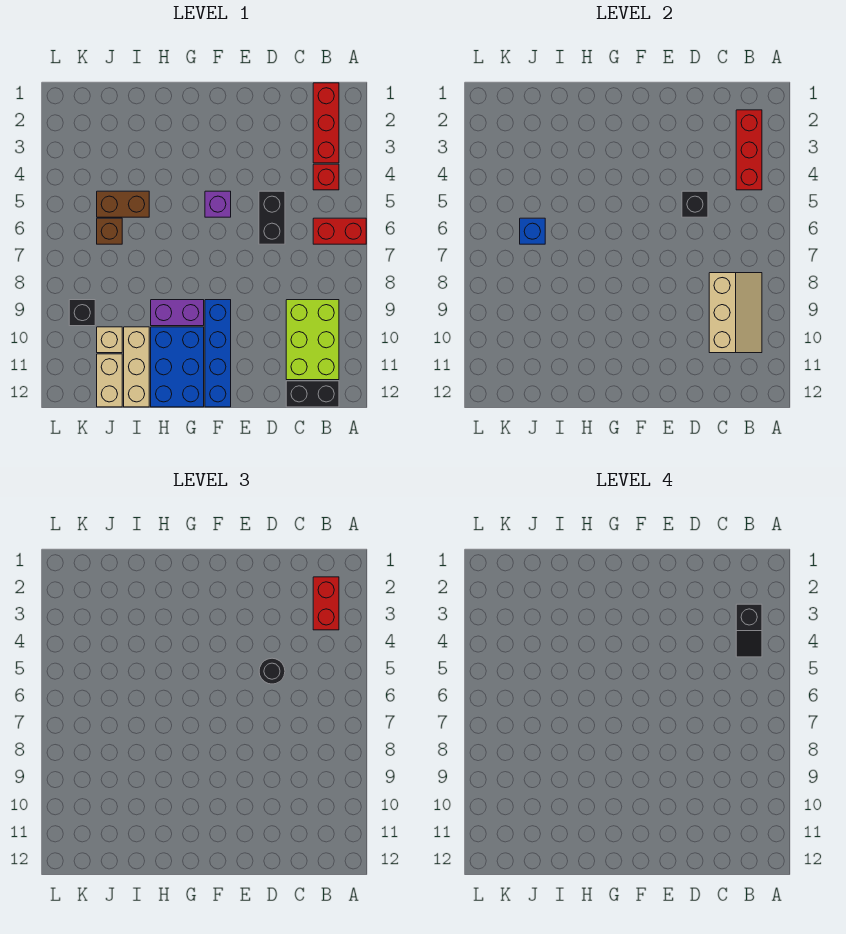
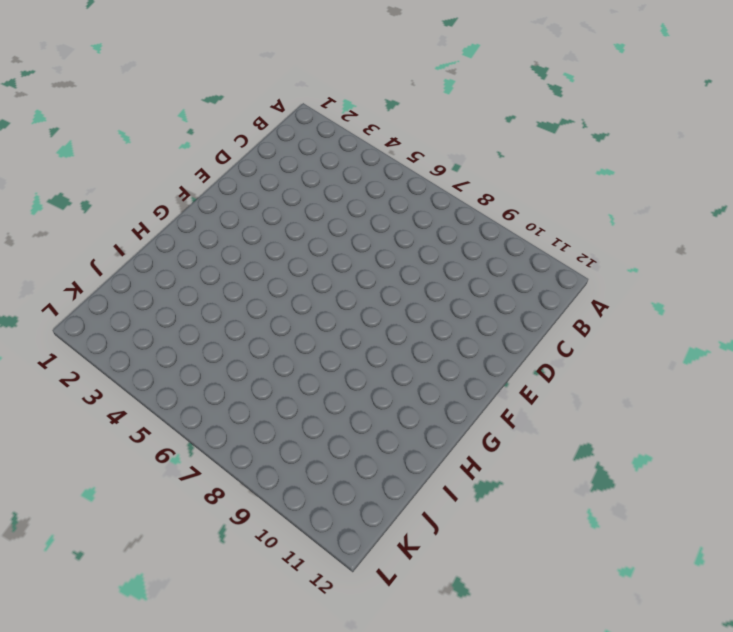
none -> red 1x2 brick [313,218,366,244]
none -> red 1x3 brick [313,83,339,163]
none -> red 1x1 brick [313,164,339,190]

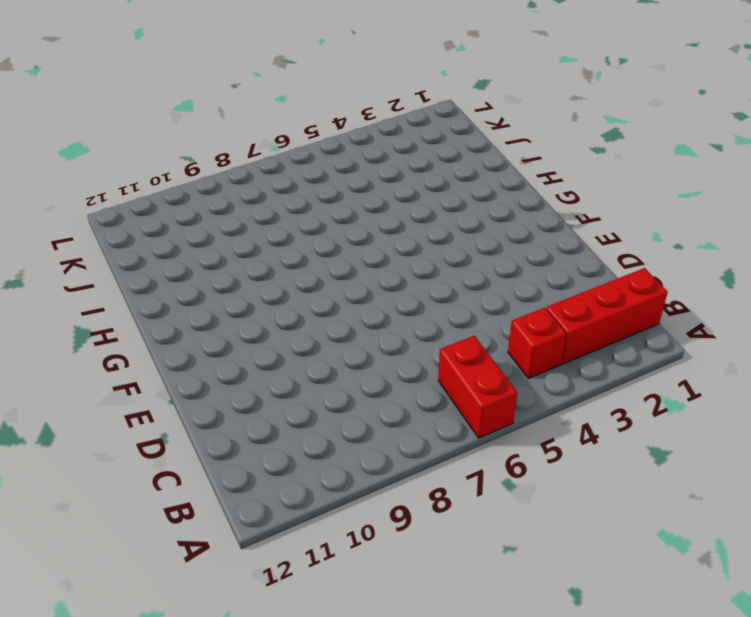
none -> lime 2x3 brick [286,300,339,380]
none -> black 1x2 brick [286,381,339,407]
none -> black 1x2 brick [259,191,285,244]

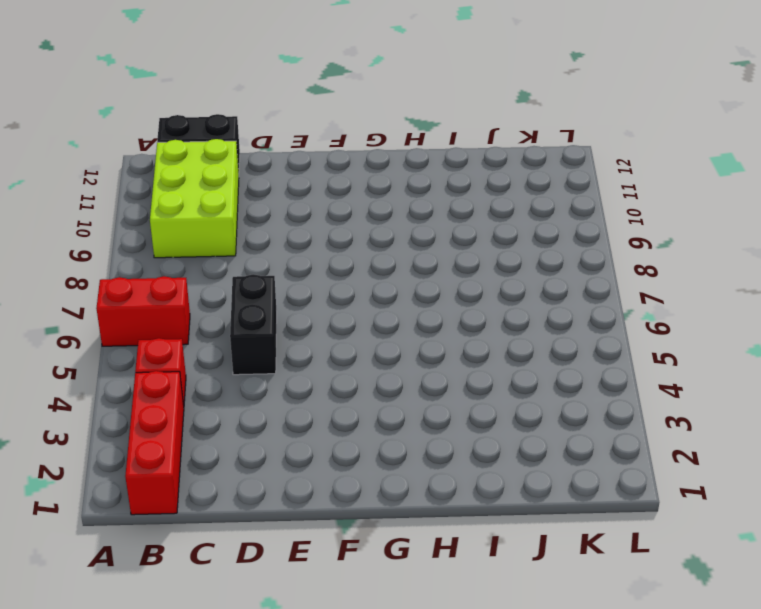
none -> purple 1x1 brick [205,191,231,217]
none -> blue 1x4 brick [205,300,231,407]
none -> purple 1x2 brick [151,300,204,326]

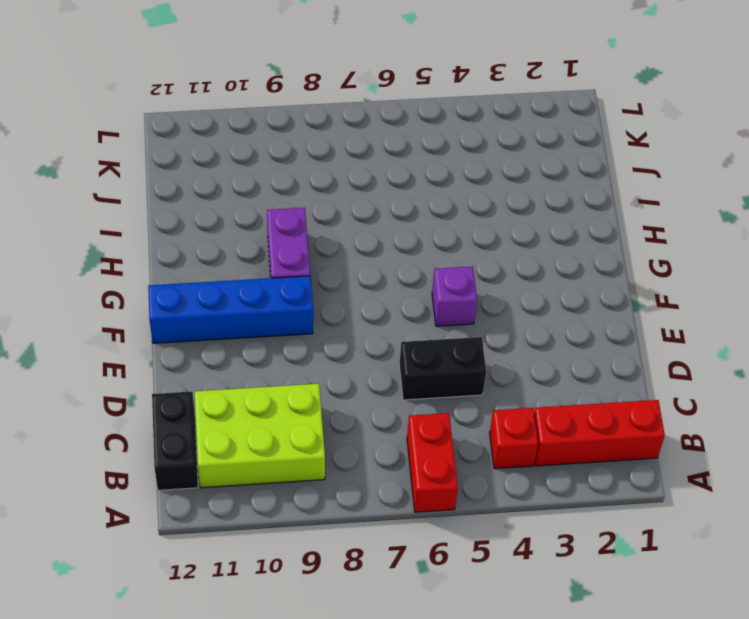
none -> blue 2x3 brick [151,327,204,407]
none -> brown 1x2 brick [97,191,149,217]
none -> tan 1x3 brick [124,327,149,407]

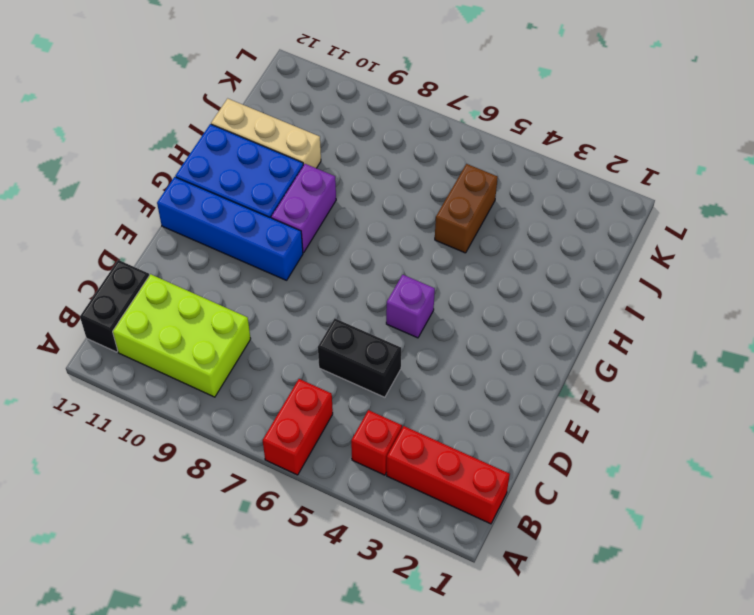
none -> brown 1x1 brick [97,218,122,244]
none -> tan 1x1 brick [97,327,122,353]
none -> tan 1x2 brick [97,354,122,407]

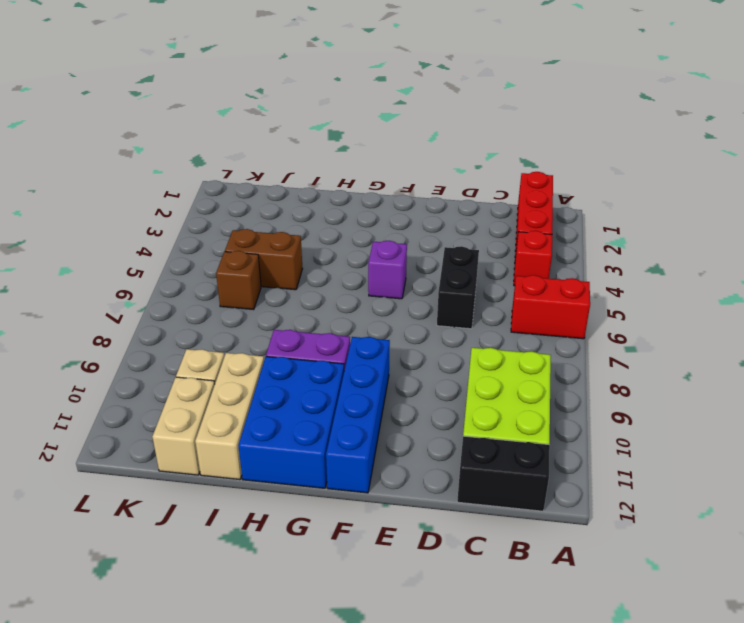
none -> black 1x1 brick [69,300,95,326]
none -> red 1x3 brick [736,110,762,190]
none -> tan 2x3 slope [709,273,762,353]

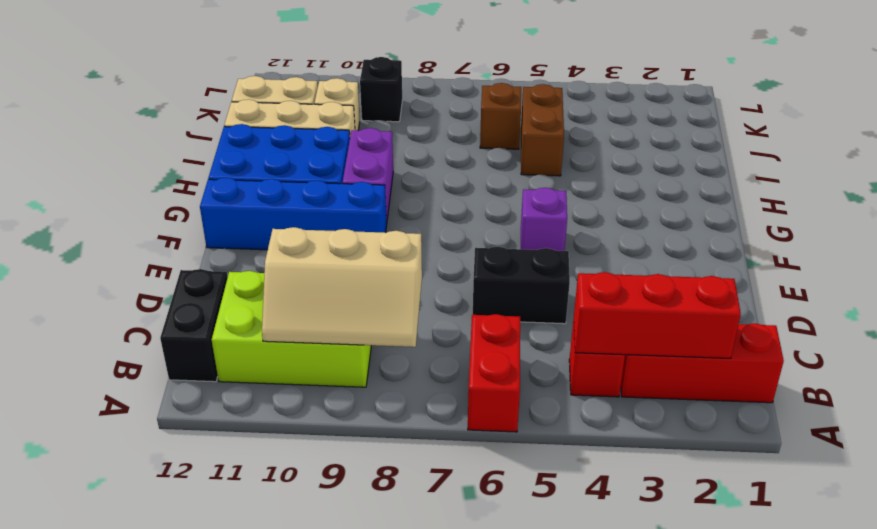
none -> black 1x1 brick [682,191,708,217]
none -> blue 1x1 brick [520,218,545,244]
none -> red 1x2 brick [313,577,339,630]

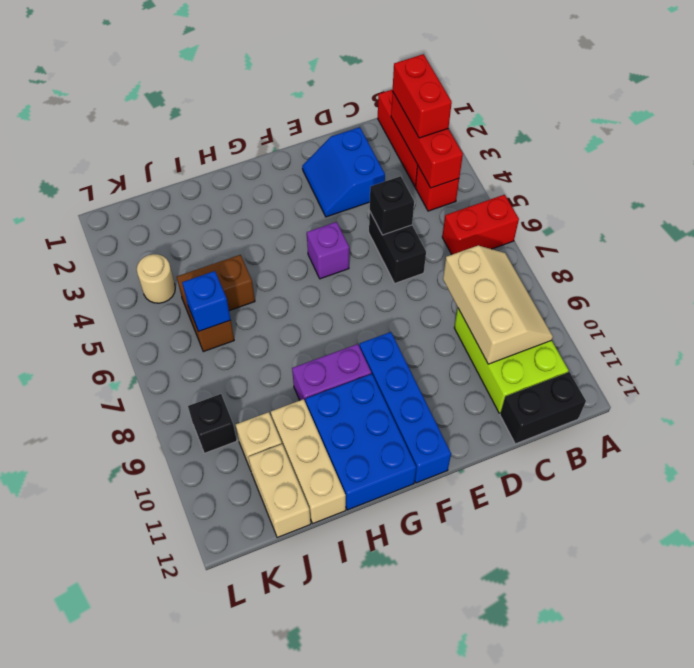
blue 2x2 slope [302,127,385,217] -> none
tan 1x1 round brick [137,254,175,303] -> none
none -> black 1x1 round brick [259,658,285,684]
none -> black 1x2 slope [736,604,762,657]

